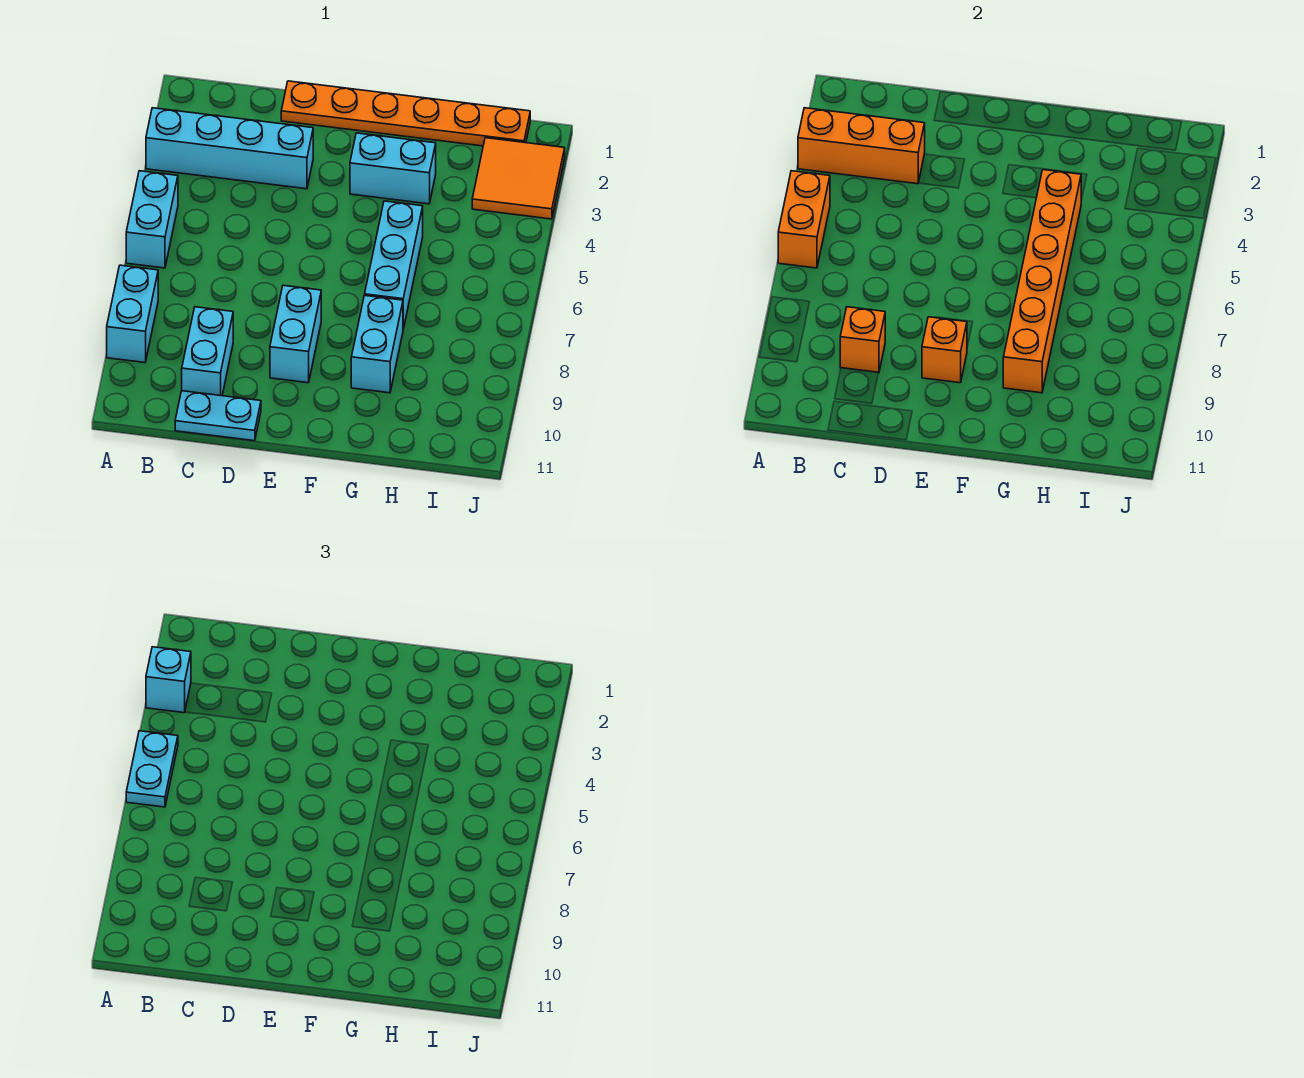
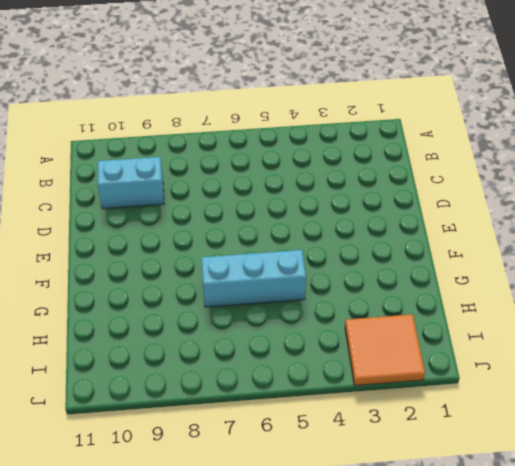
none -> cyan 1x4 brick [146,108,313,189]
none -> cyan 1x2 brick [126,171,178,268]
none -> cyan 1x2 brick [107,265,158,363]

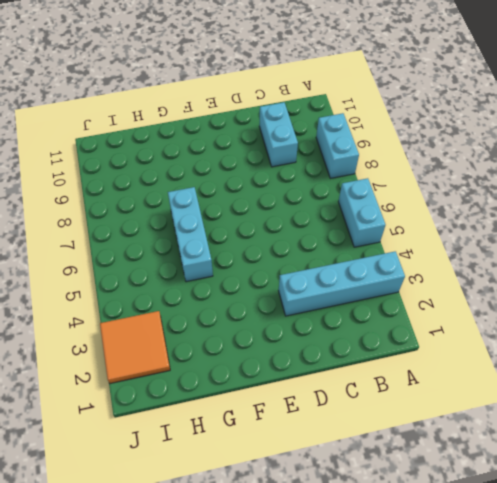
none -> cyan 1x2 plate [175,391,261,441]
none -> orange 1x6 plate [281,81,530,146]
none -> cyan 1x2 brick [270,285,321,383]

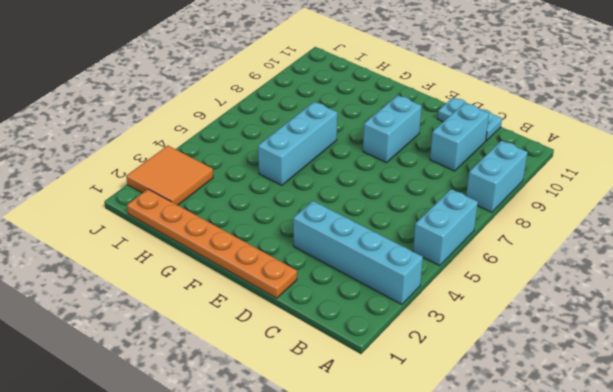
none -> cyan 1x2 brick [350,133,436,204]
none -> cyan 1x2 brick [351,295,403,393]
none -> orange 1x3 brick [798,108,925,184]

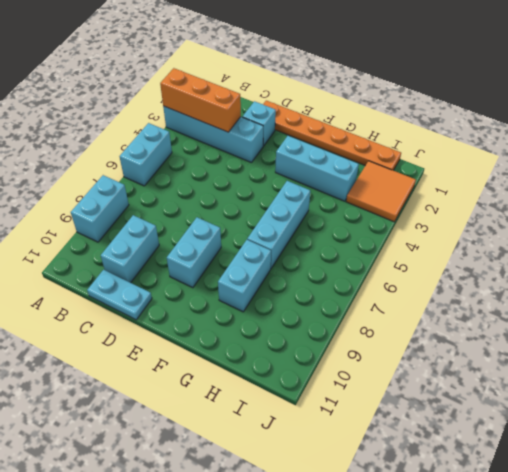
cyan 1x1 brick [243,101,276,146] -> cyan 1x1 brick moved to [146,647,191,713]
cyan 1x3 brick [275,136,359,201] -> cyan 1x2 brick [350,133,436,204]
none -> orange 1x2 brick [778,171,830,268]
none -> orange 1x1 brick [840,307,885,373]
none -> orange 1x1 brick [922,317,967,383]

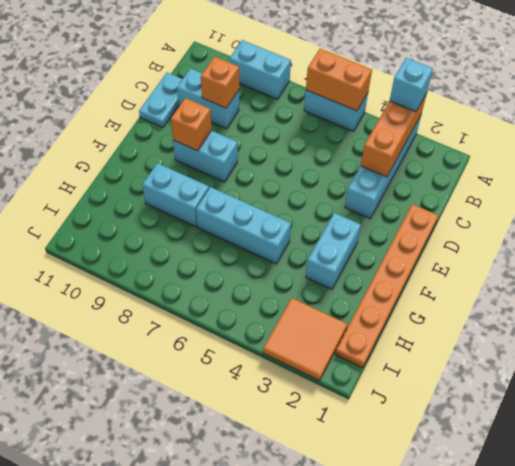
none -> orange 1x6 brick [1003,170,1081,393]
none -> cyan 1x2 plate [126,731,178,807]

